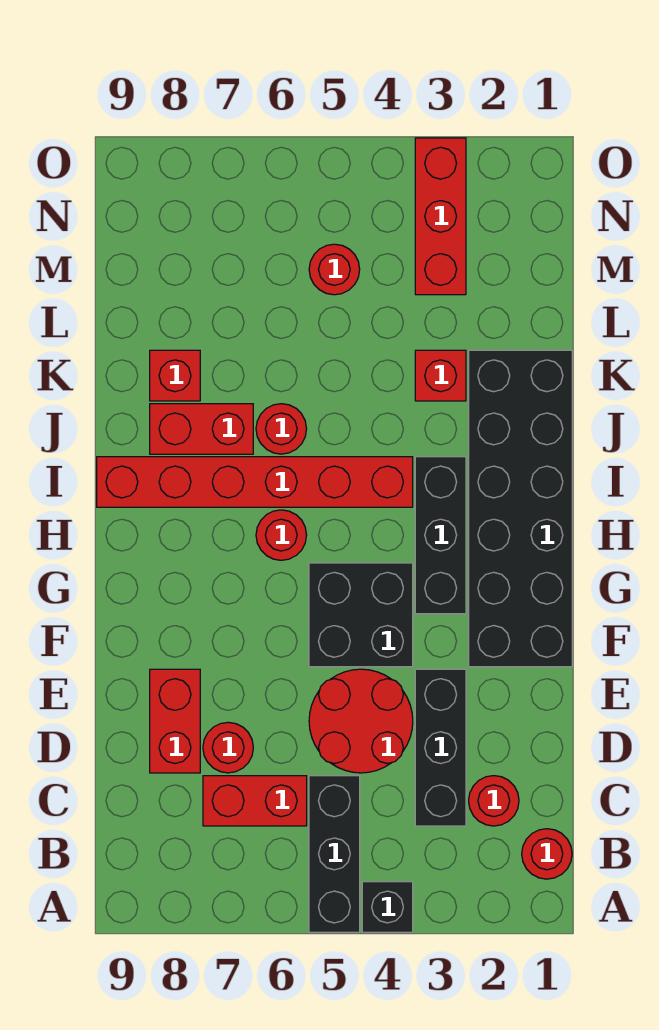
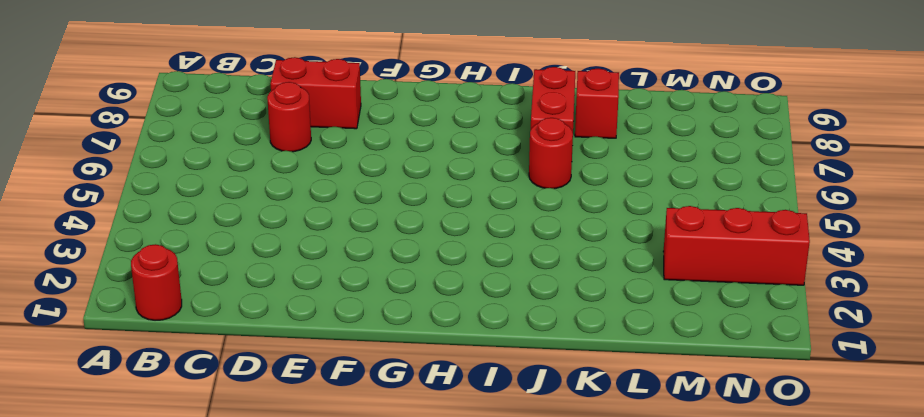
none -> black 1x1 brick [362,882,413,932]
none -> black 1x3 brick [309,776,360,932]
none -> red 1x1 round brick [469,776,519,826]

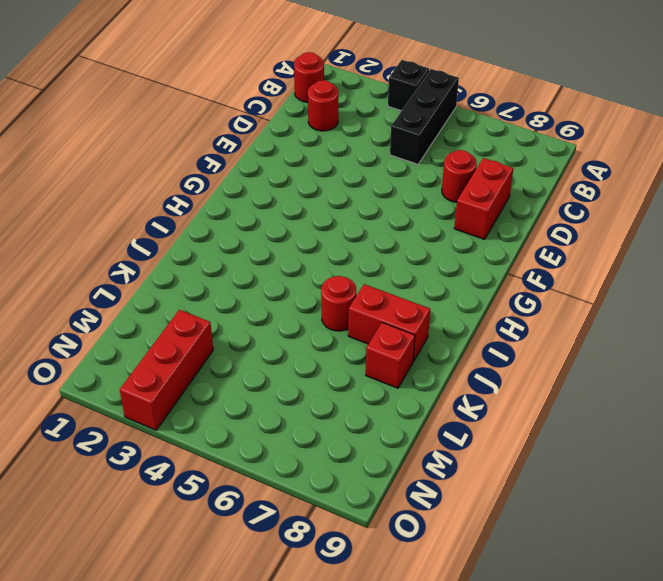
none -> black 1x3 brick [415,669,466,826]
none -> red 1x2 brick [203,776,307,826]
none -> red 2x2 round brick [309,669,413,773]

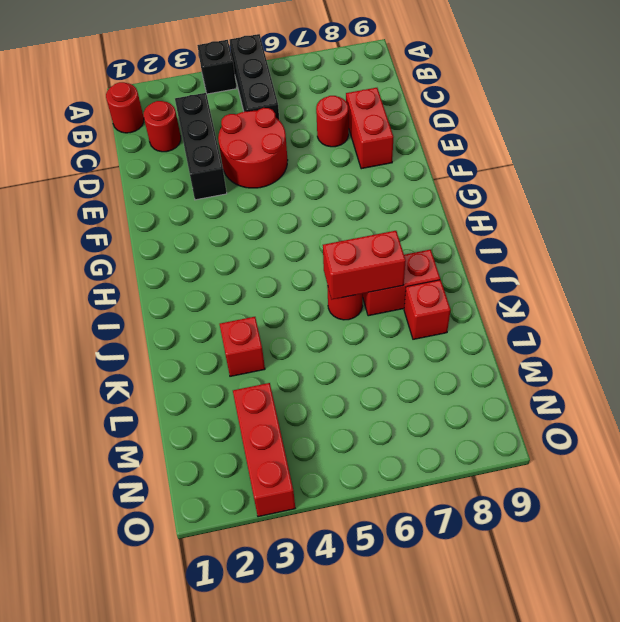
red 1x2 brick [323,231,406,299] -> red 1x2 brick moved to [203,776,307,826]
none -> black 2x6 brick [469,350,572,667]
none -> black 2x2 brick [309,563,413,667]
none -> black 1x3 brick [415,457,466,614]

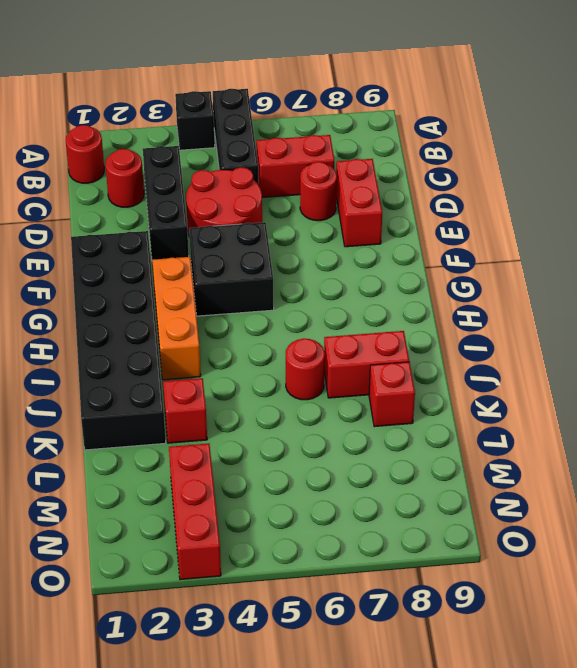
orange 1x3 brick [152,257,201,380] -> black 1x3 brick [415,457,466,614]
none -> red 1x1 round brick [256,510,307,560]
none -> red 1x6 brick [97,457,413,507]
none -> red 1x1 round brick [309,244,360,295]

